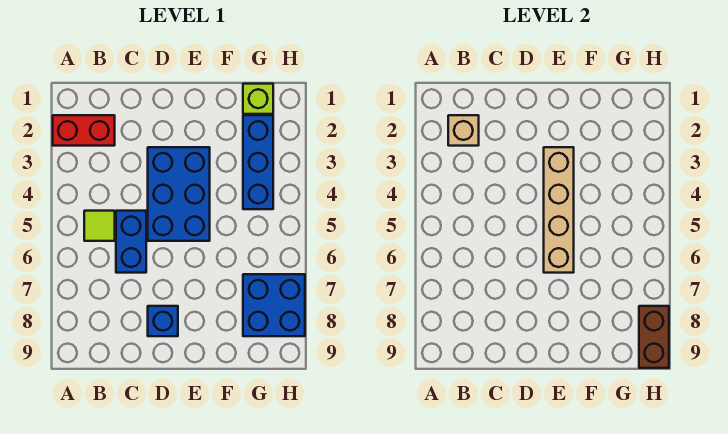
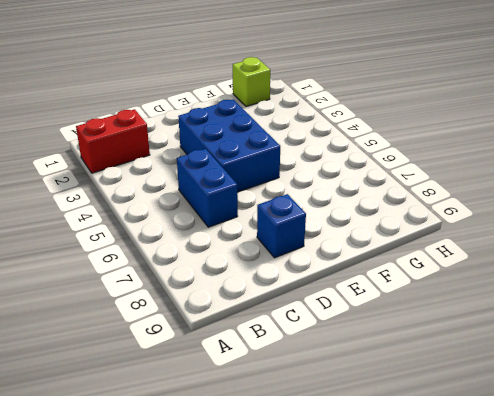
none -> lime 1x1 tile [84,211,115,241]
none -> blue 1x3 brick [243,115,273,209]

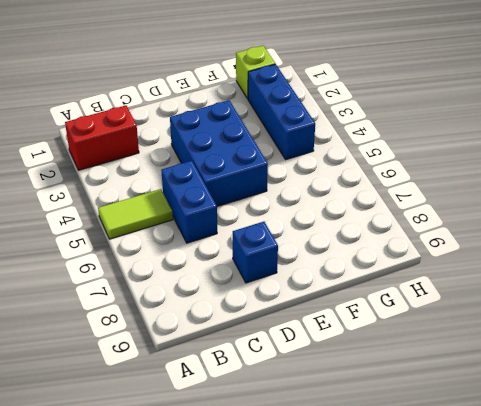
lime 1x2 tile [98,189,173,239] -> lime 1x1 tile [84,211,115,241]
none -> blue 2x2 brick [243,274,305,336]
none -> tan 1x1 brick [448,115,479,146]

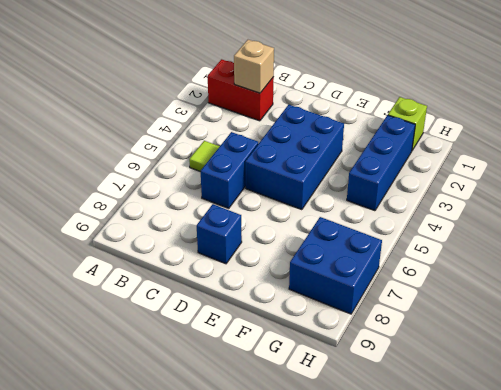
none -> tan 1x4 brick [544,147,574,273]
none -> brown 1x2 brick [639,306,669,368]

